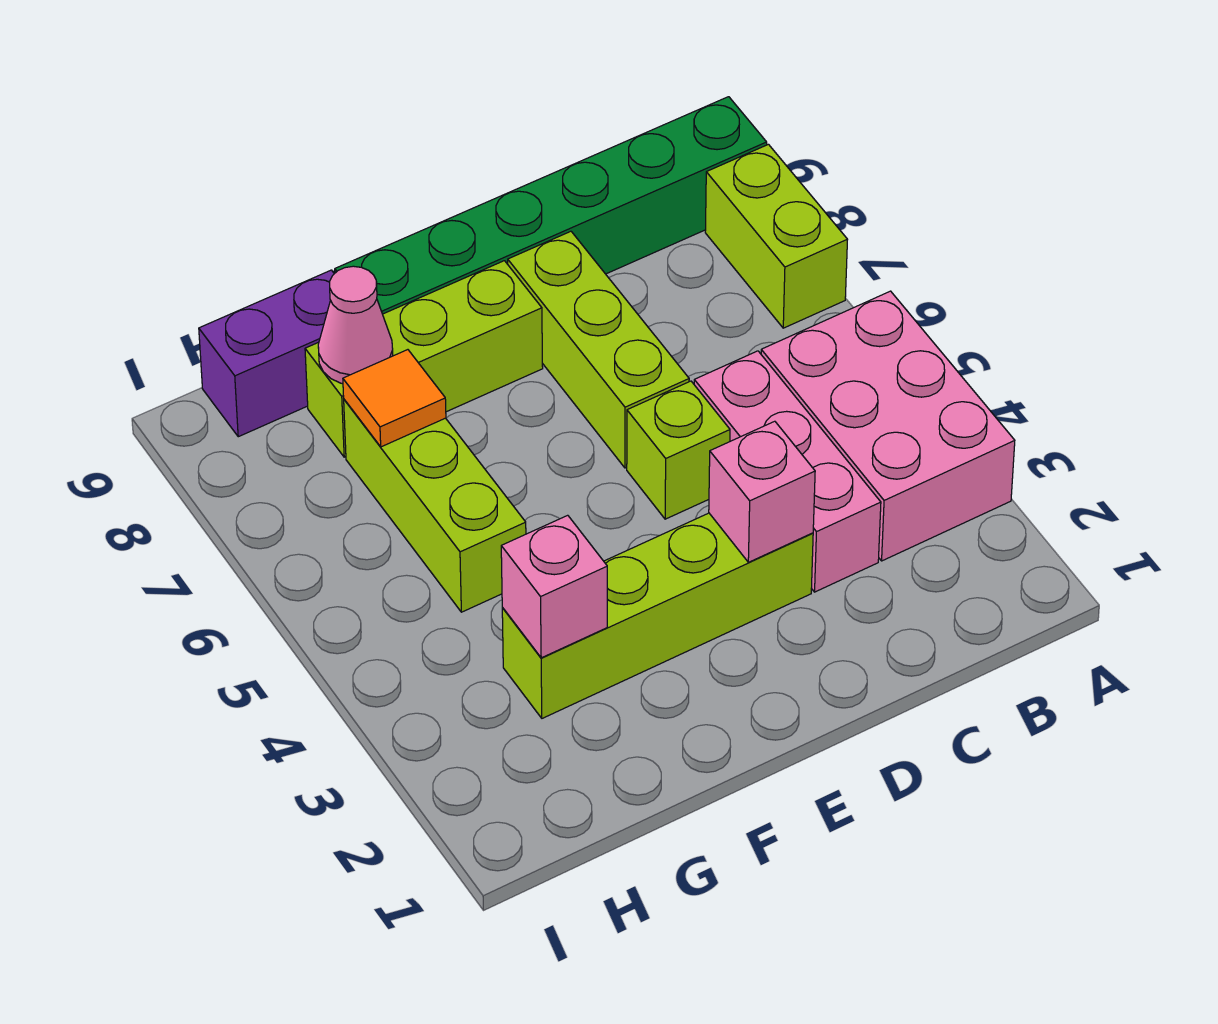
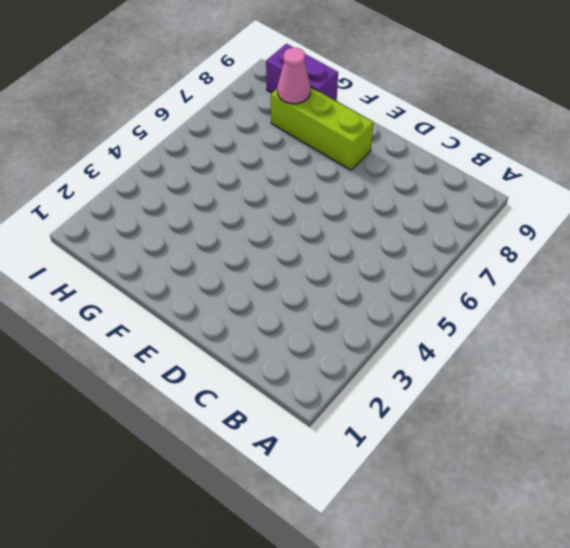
none -> pink 2x3 brick [761,291,1015,561]
none -> lime 1x2 brick [705,144,848,328]
none -> green 1x6 brick [335,97,767,314]

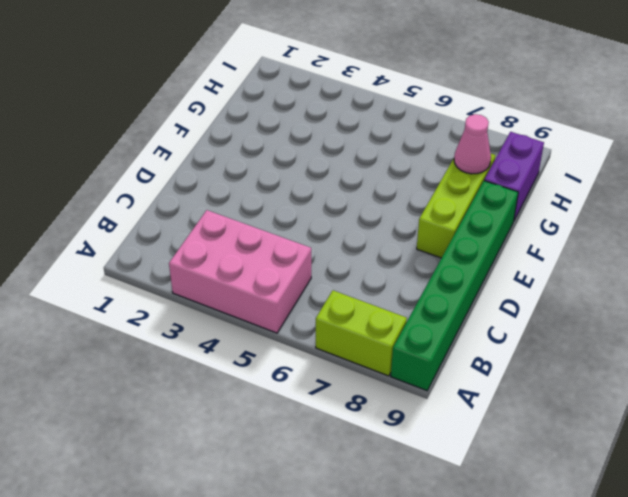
none -> pink 1x3 brick [694,351,881,592]
none -> lime 1x4 brick [502,513,813,718]
none -> lime 1x1 brick [627,381,730,519]

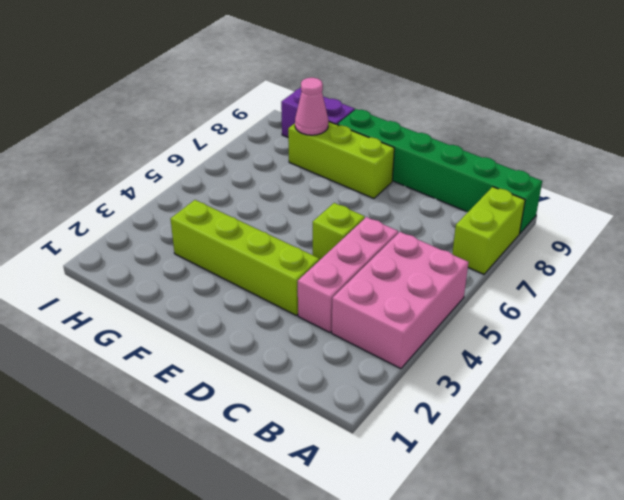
none -> lime 1x3 brick [508,231,689,468]
none -> lime 1x3 brick [344,400,526,612]
none -> pink 1x1 brick [709,421,815,562]

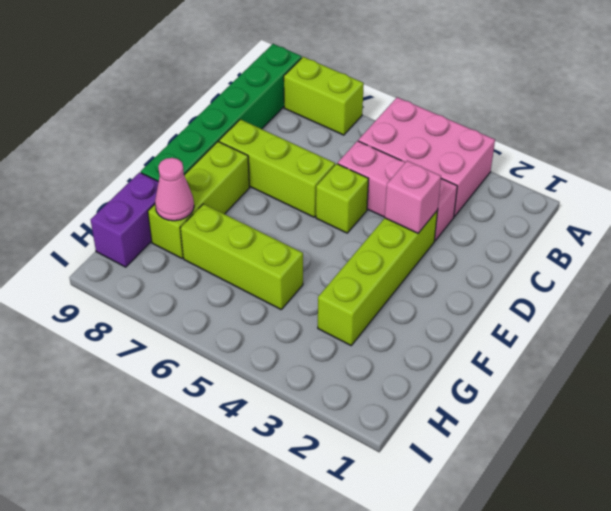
none -> pink 1x1 brick [501,515,607,658]
none -> orange 1x1 tile [343,350,446,447]

